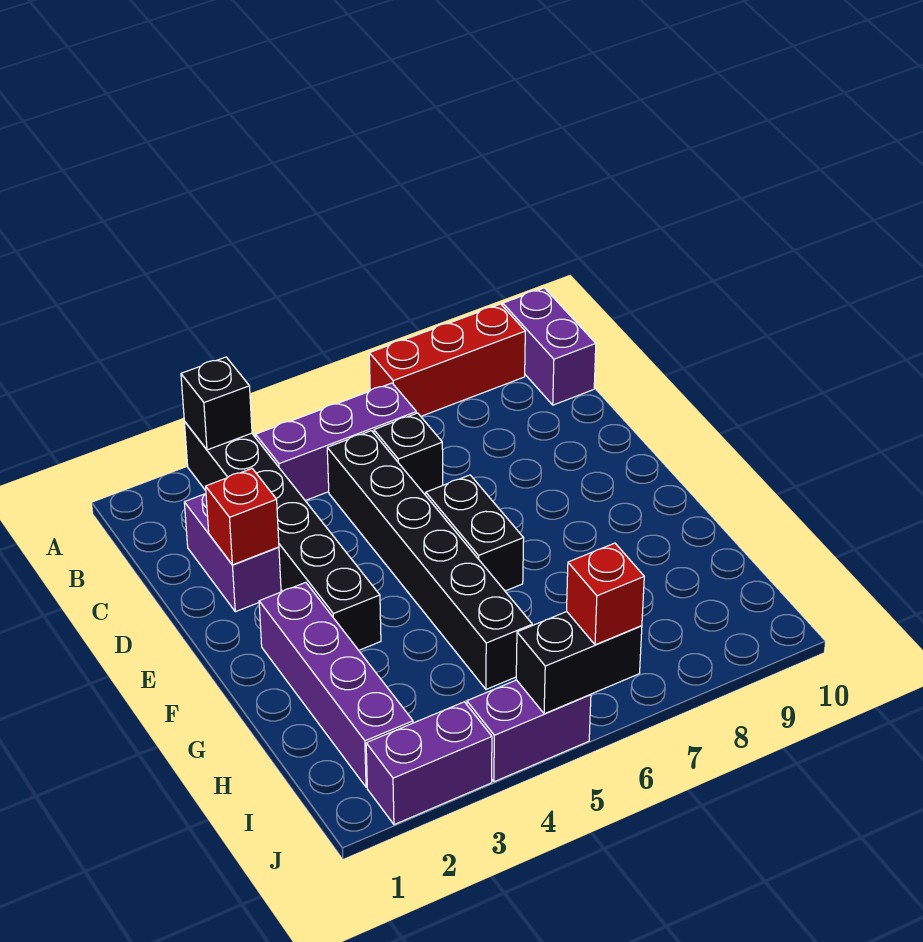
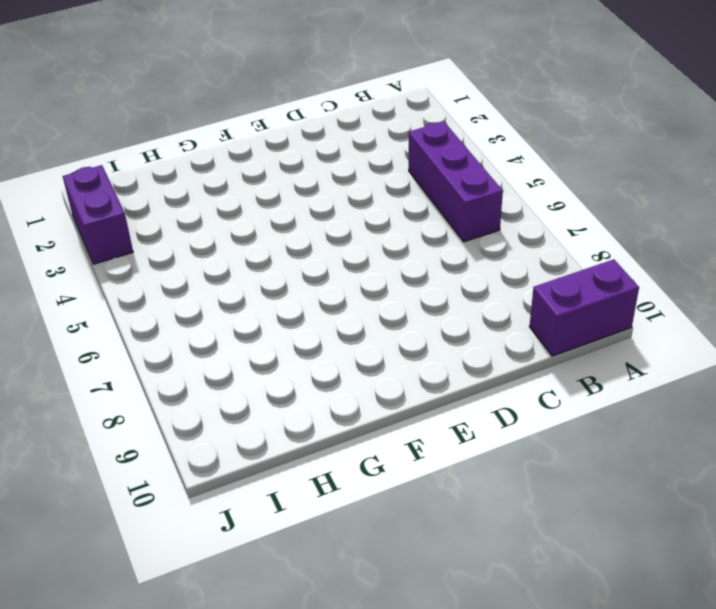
none -> black 1x6 brick [184,421,381,650]
none -> red 1x3 brick [369,304,525,416]
none -> purple 1x2 brick [184,494,281,612]

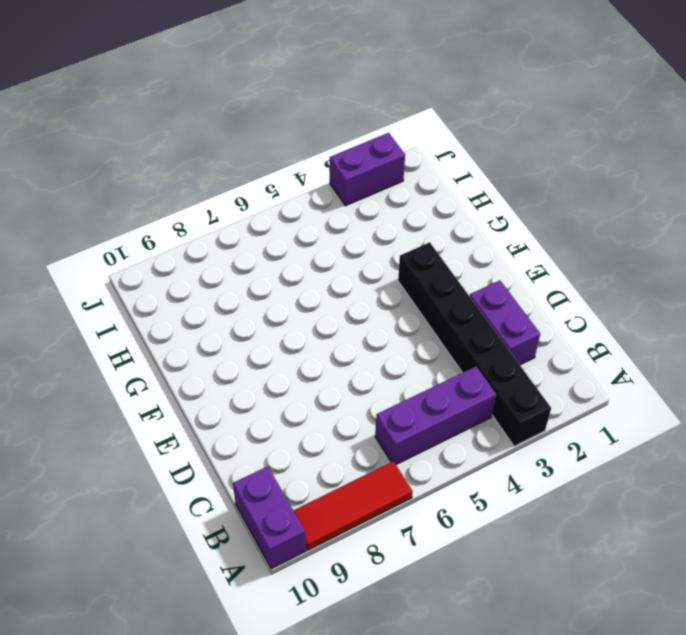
red 1x3 tile [294,461,413,550] -> red 1x3 brick [369,304,525,416]
none -> black 1x6 brick [327,431,532,689]
none -> black 1x1 brick [374,413,443,495]
none -> black 1x2 brick [426,475,524,591]

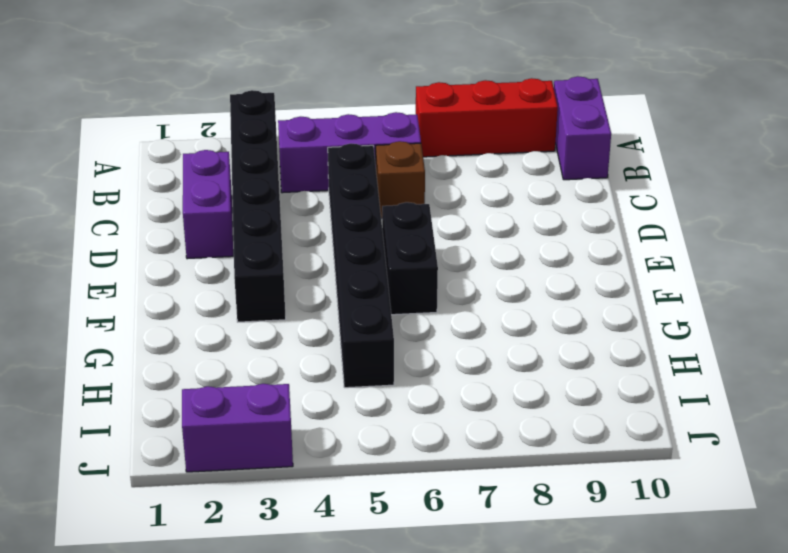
brown 1x1 brick [376,141,425,218] -> black 1x1 brick [374,413,443,495]
none -> purple 1x4 brick [259,582,413,787]
none -> purple 1x2 brick [467,680,591,782]
none -> black 1x1 brick [181,357,252,450]

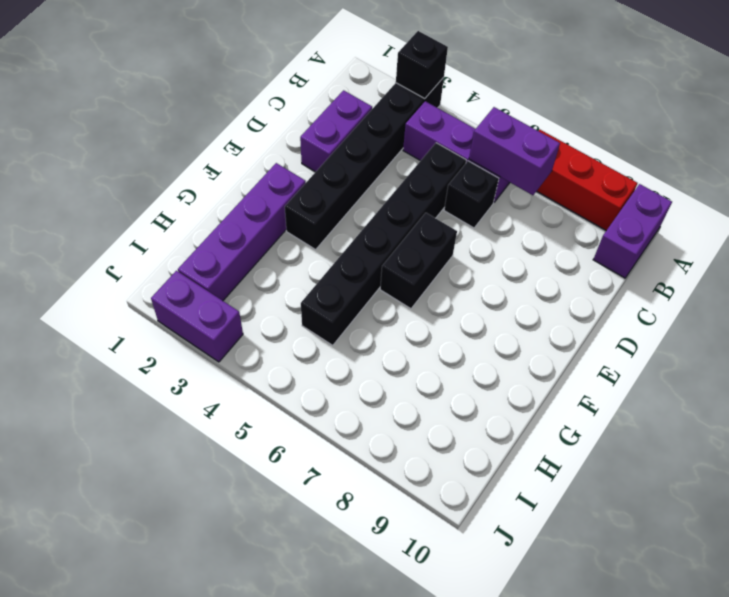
purple 1x2 brick [469,107,560,195] -> purple 1x2 brick moved to [467,680,591,782]
none -> red 1x1 brick [206,469,279,565]
none -> black 1x2 brick [516,612,642,714]
none -> red 1x1 brick [567,543,644,645]

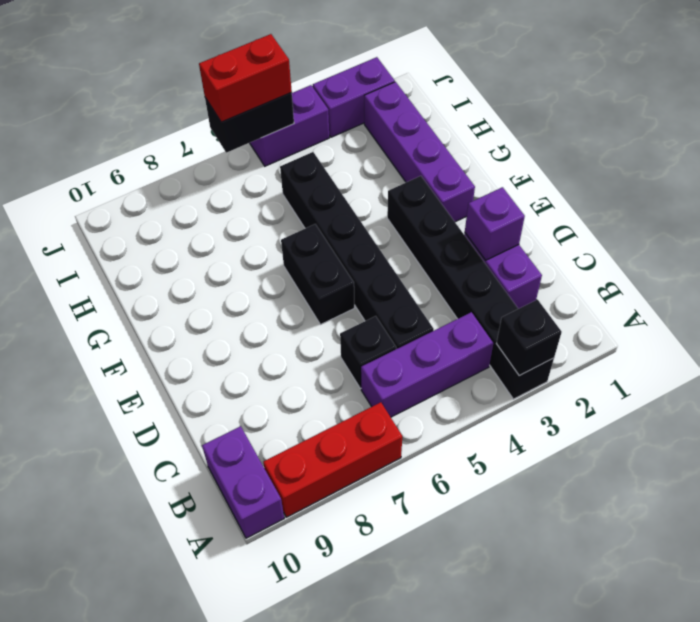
purple 1x1 brick [465,187,525,260] -> red 1x1 brick [206,469,279,565]
red 1x2 brick [199,34,292,122] -> red 1x1 brick [567,543,644,645]

